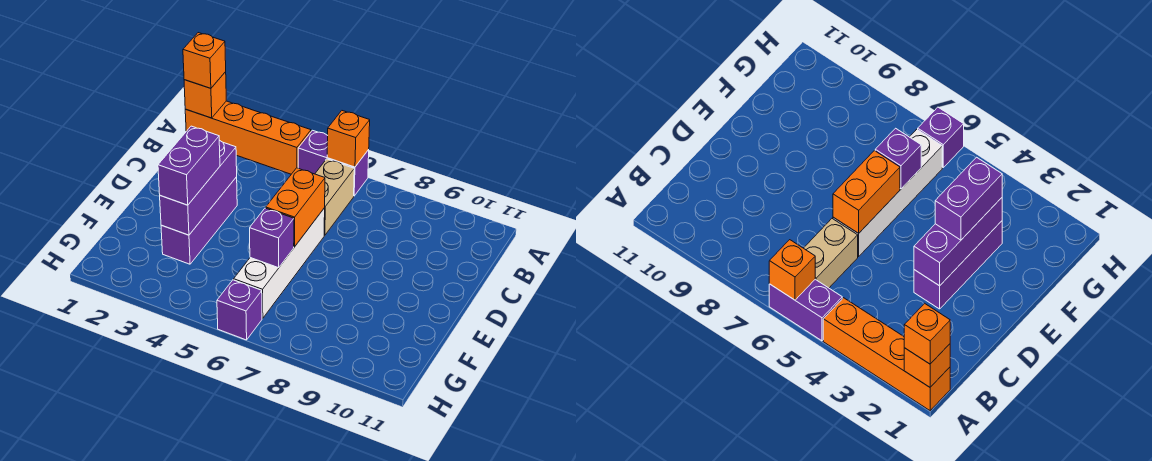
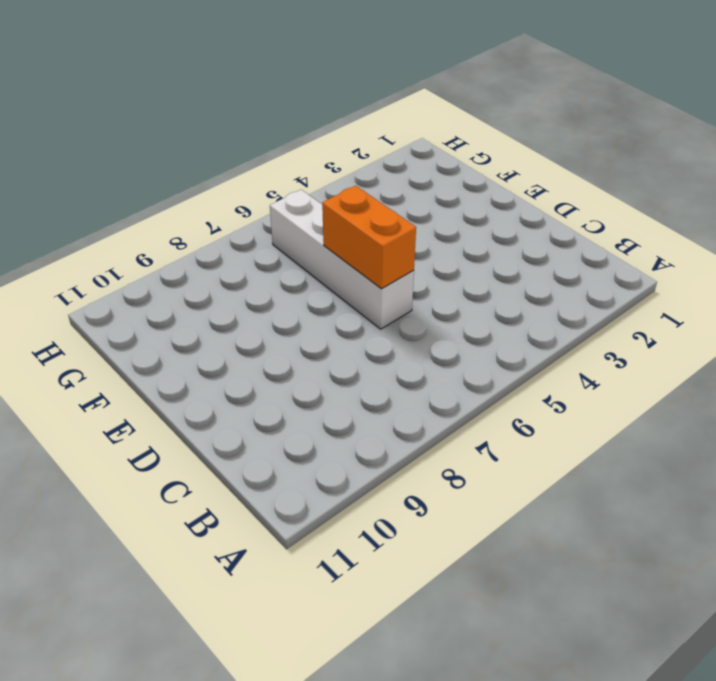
none -> orange 1x4 brick [185,101,311,174]
none -> purple 1x2 brick [298,130,369,196]
none -> tan 1x2 brick [315,159,354,235]

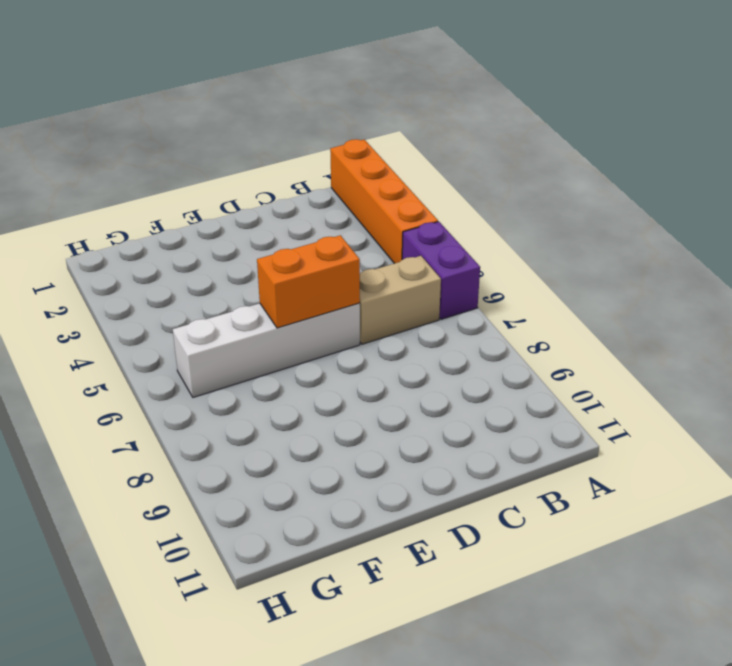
none -> purple 1x3 brick [161,177,237,264]
none -> purple 1x1 brick [217,280,262,340]
none -> orange 1x1 brick [184,72,226,118]

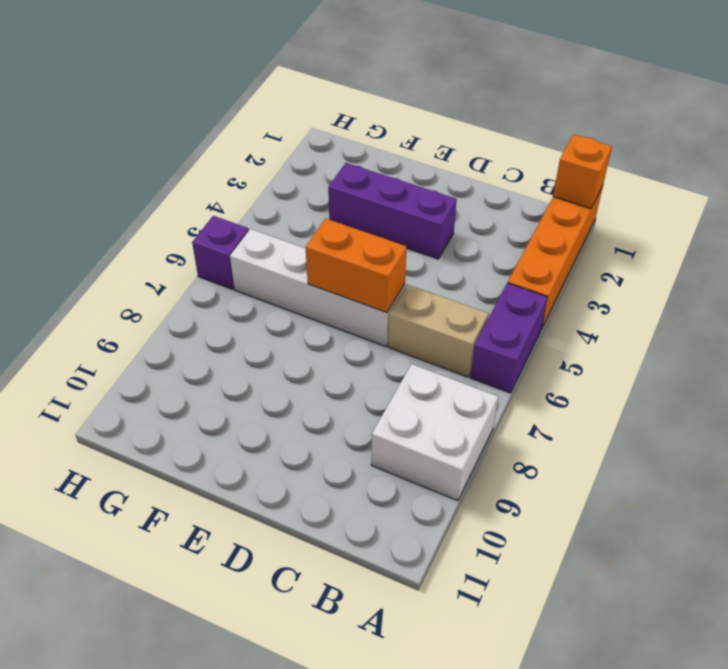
white 2x2 brick [371,364,498,501] -> none
none -> orange 1x1 brick [327,111,370,167]
none -> purple 1x3 brick [160,140,237,235]
none -> purple 1x1 brick [250,208,294,268]

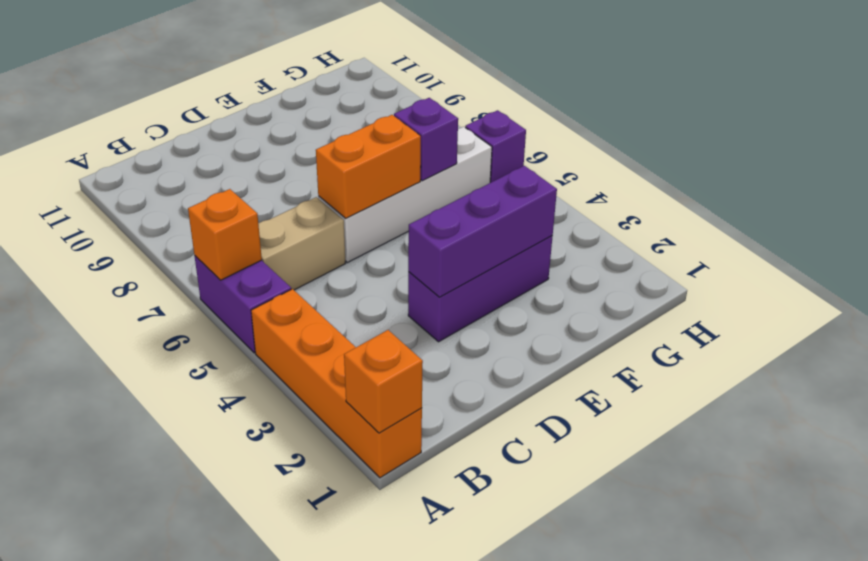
none -> orange 1x1 brick [183,33,226,88]
none -> purple 1x2 brick [158,126,220,205]

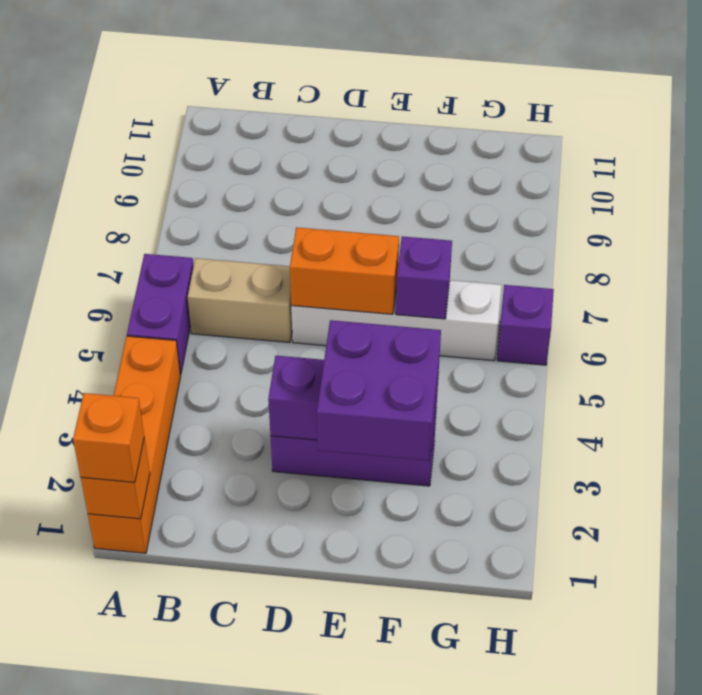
purple 2x2 brick [317,320,441,461] -> purple 1x2 brick [158,126,220,205]
none -> orange 1x1 brick [327,111,370,167]

